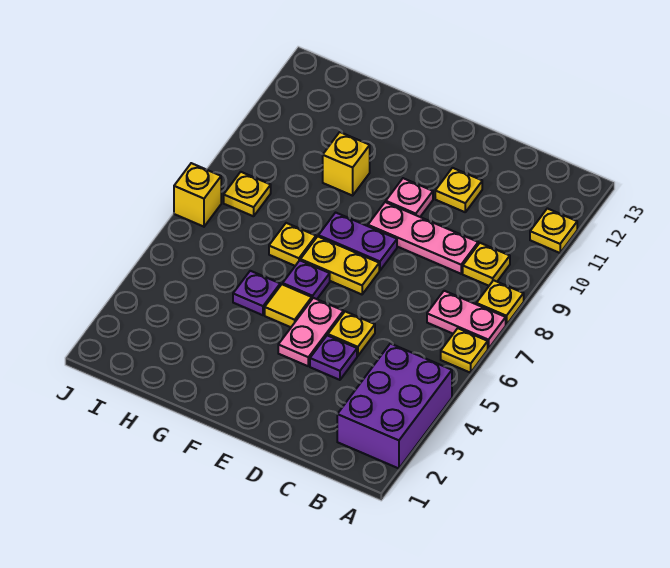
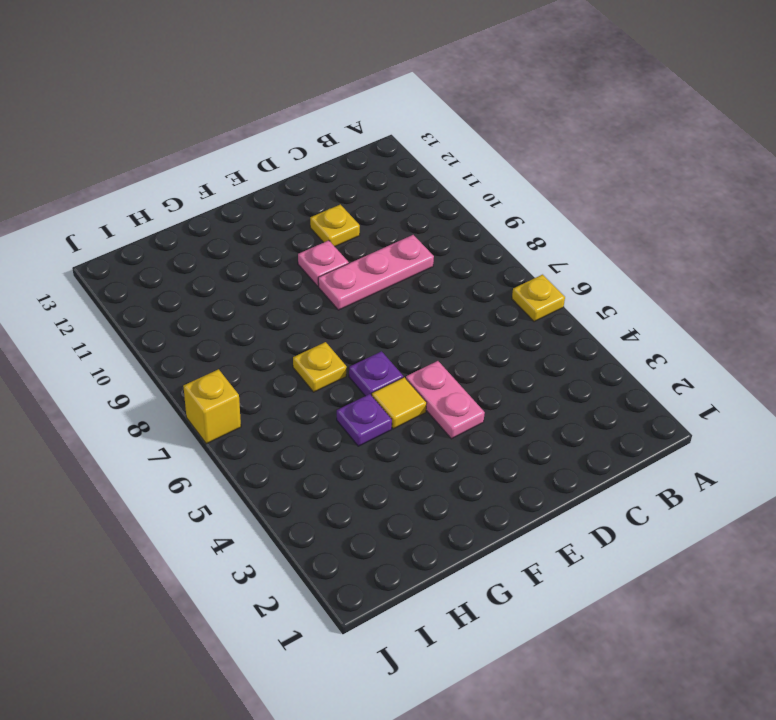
none -> purple 2x3 brick [337,344,452,468]
none -> pink 1x2 plate [427,291,506,349]
none -> yellow 1x1 plate [476,280,524,325]

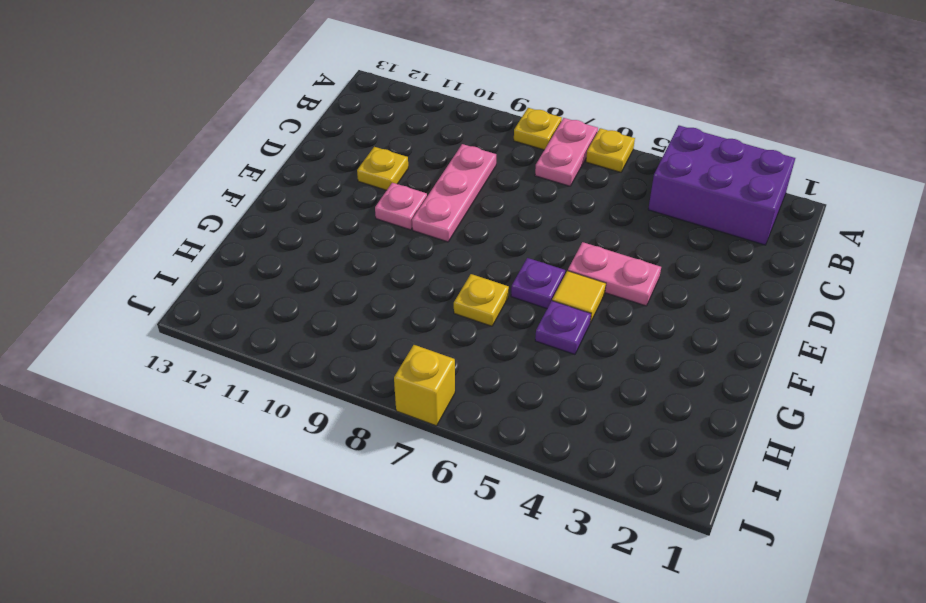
none -> yellow 1x1 plate [530,208,577,253]
none -> yellow 1x1 plate [463,243,510,286]
none -> purple 1x1 plate [310,335,357,380]

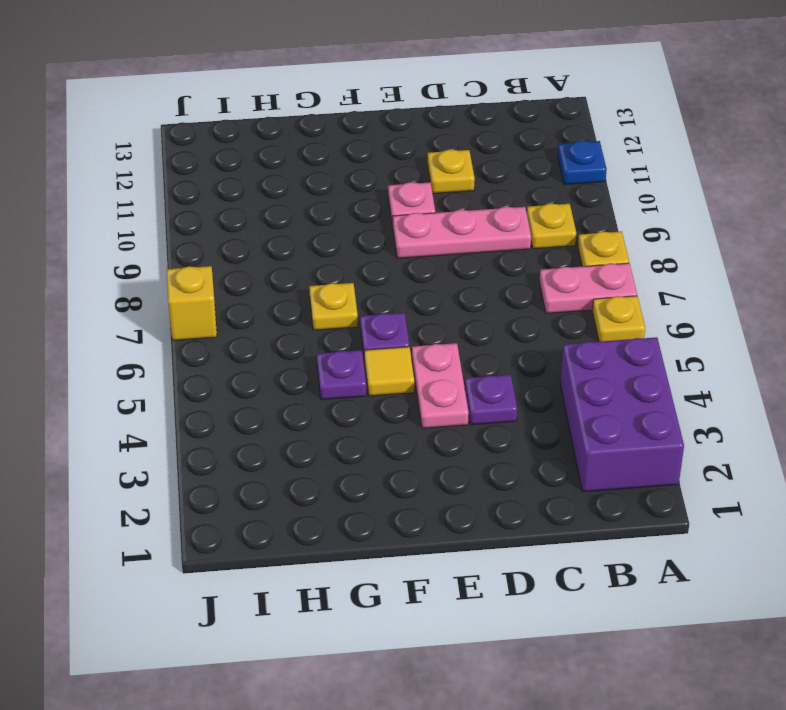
blue 1x1 plate [558,141,607,184] -> yellow 1x1 plate [530,208,577,253]
none -> yellow 1x1 plate [328,312,375,356]
none -> yellow 1x2 plate [300,236,379,294]
none -> purple 1x2 plate [318,213,397,271]

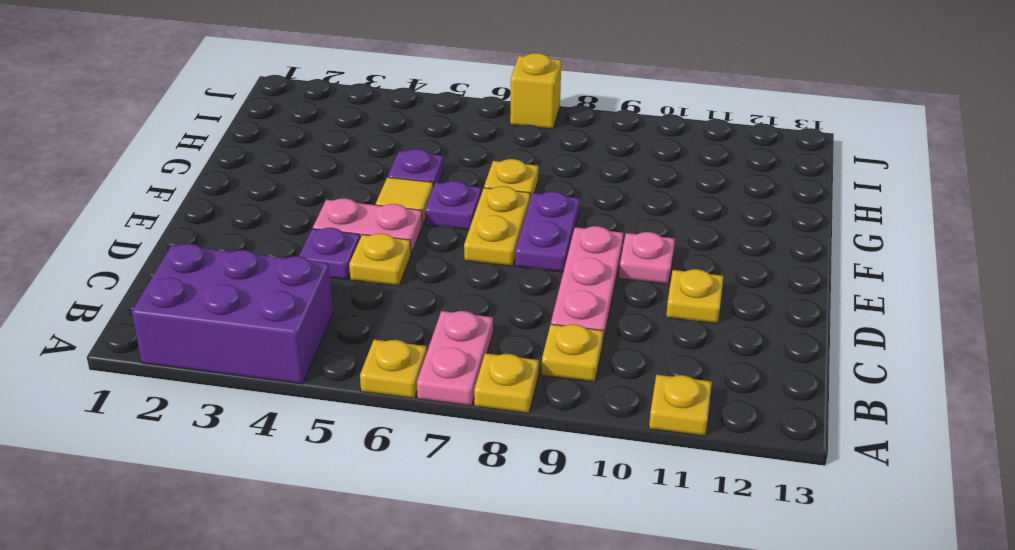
none -> yellow 1x1 brick [323,132,370,196]
none -> yellow 1x1 plate [224,172,271,216]

